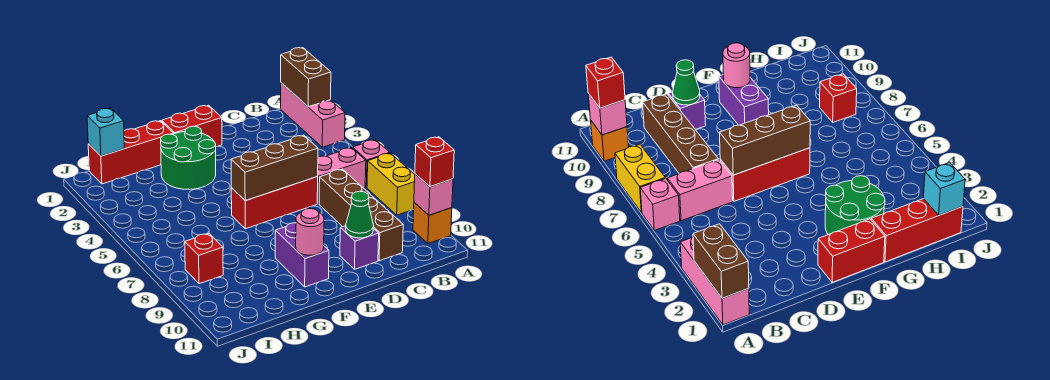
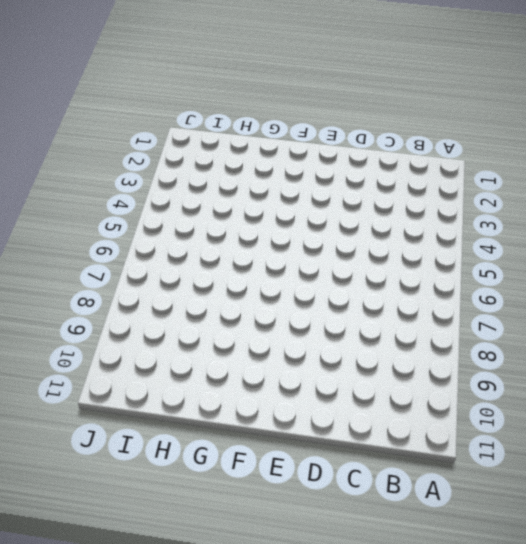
none -> pink 1x3 brick [281,83,345,147]
none -> pink 1x1 brick [353,140,389,188]
none -> yellow 1x2 brick [367,153,415,215]

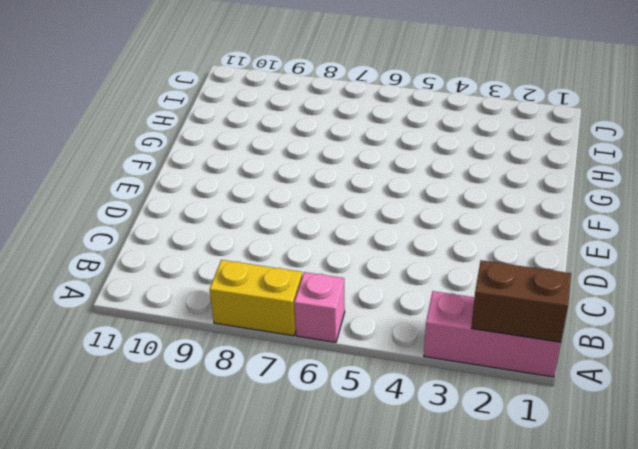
none -> orange 1x1 brick [413,202,452,244]
none -> pink 1x2 brick [317,148,366,204]
none -> brown 1x4 brick [319,169,403,261]

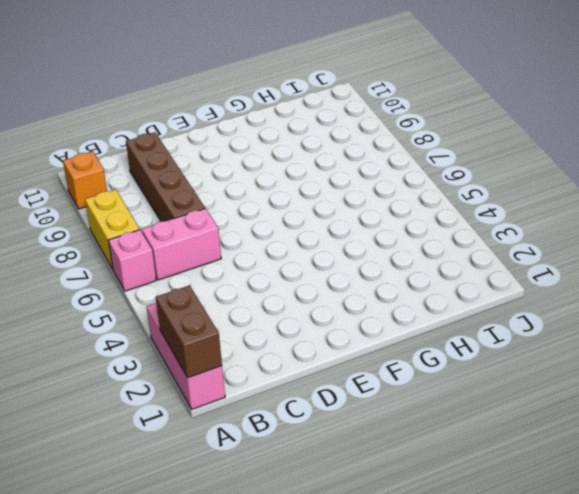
none -> red 1x3 brick [231,177,318,229]
none -> purple 1x1 brick [340,226,379,269]
none -> red 1x2 brick [162,105,222,147]

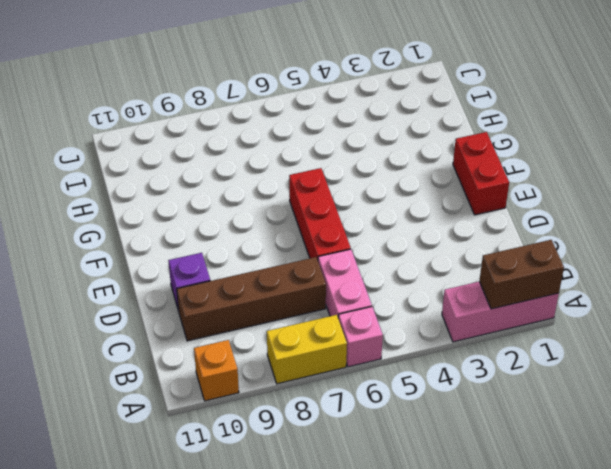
none -> green 2x2 round brick [161,126,216,190]
none -> purple 1x2 brick [275,223,329,287]
none -> red 1x3 brick [88,121,174,184]

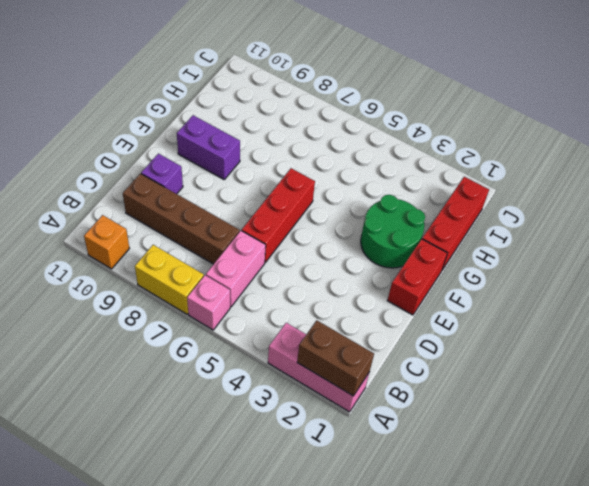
none -> red 1x1 brick [185,233,223,284]
none -> pink 1x1 brick [414,174,453,215]
none -> brown 1x3 brick [231,135,318,201]

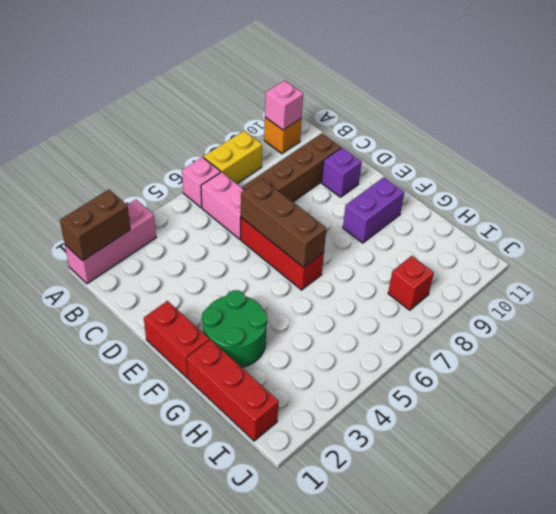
none -> green 1x1 cone [346,191,374,238]
none -> pink 1x1 round brick [296,209,324,255]
none -> cyan 1x1 brick [87,108,124,156]

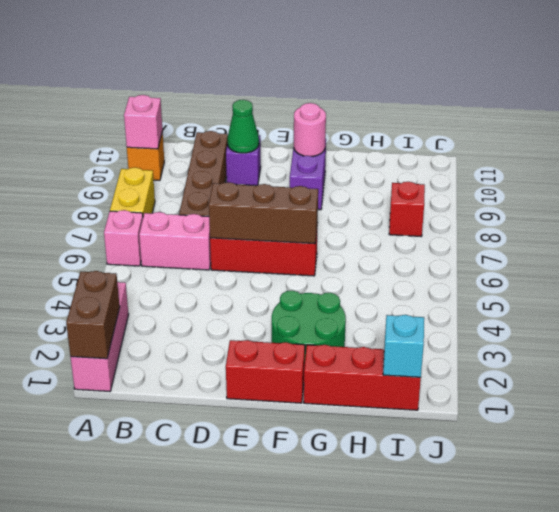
none -> red 1x1 brick [415,137,454,187]

